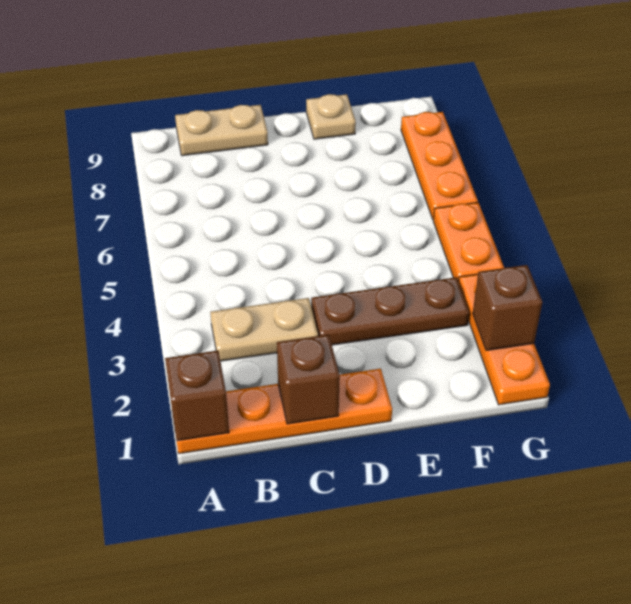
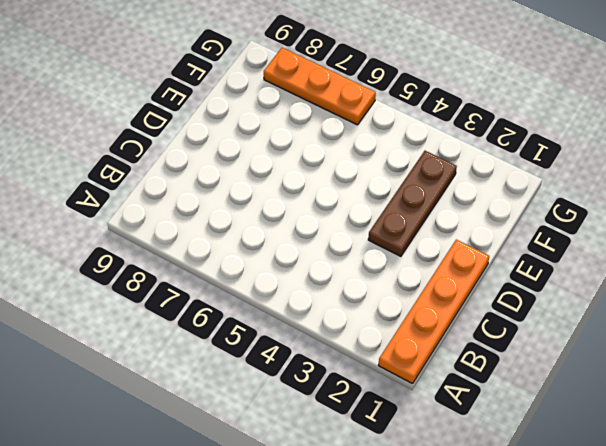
none -> tan 1x2 plate [210,298,318,361]
none -> tan 1x2 plate [175,105,268,156]

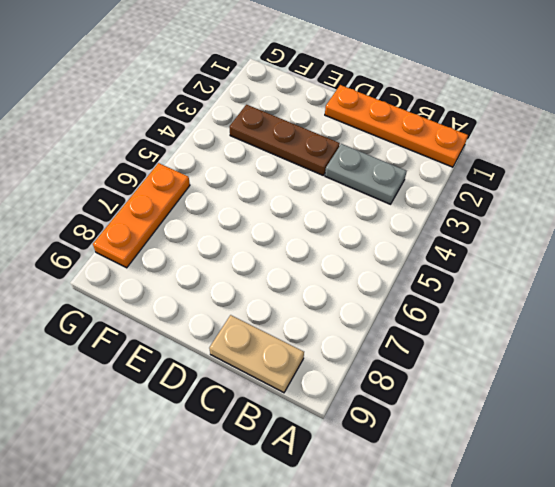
grey 1x2 plate [325,144,407,204] -> tan 1x2 plate [210,298,318,361]
none -> tan 1x1 plate [306,94,356,139]
none -> orange 1x3 plate [459,274,550,405]

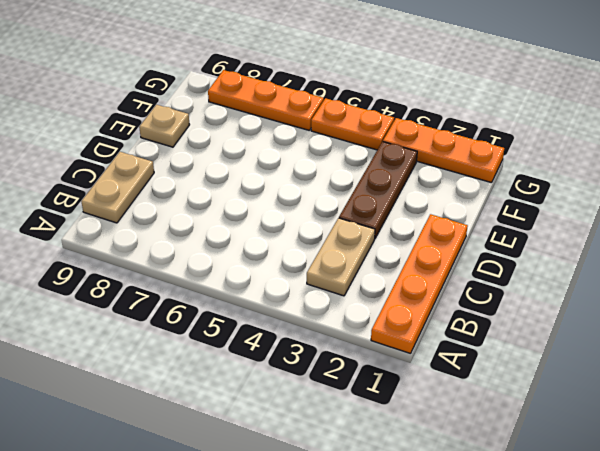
none -> brown 1x1 brick [165,351,229,441]
none -> brown 1x1 brick [277,335,340,424]

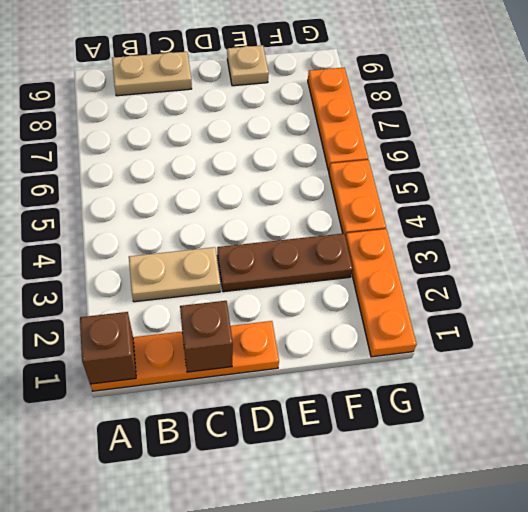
none -> brown 1x1 brick [473,265,542,351]

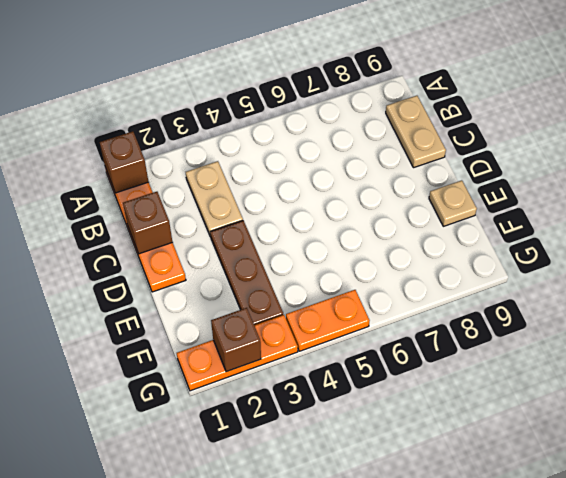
none -> orange 1x3 plate [401,112,478,219]

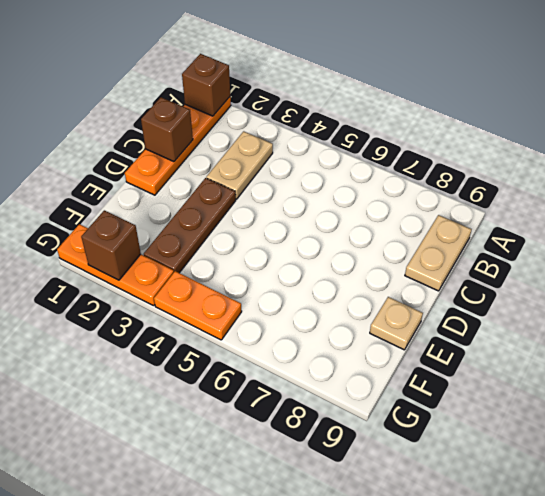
none -> orange 1x3 plate [401,112,478,219]

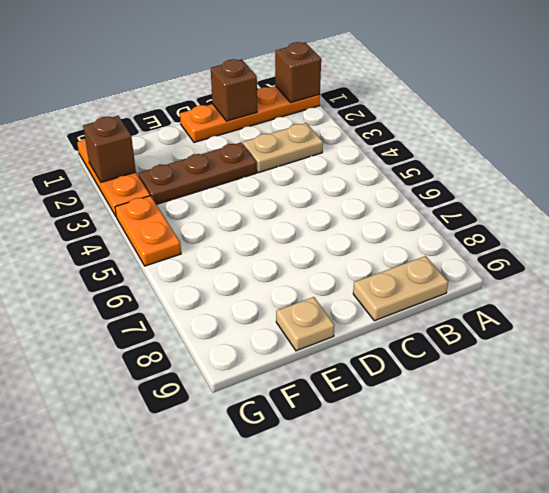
none -> orange 1x3 plate [401,112,478,219]

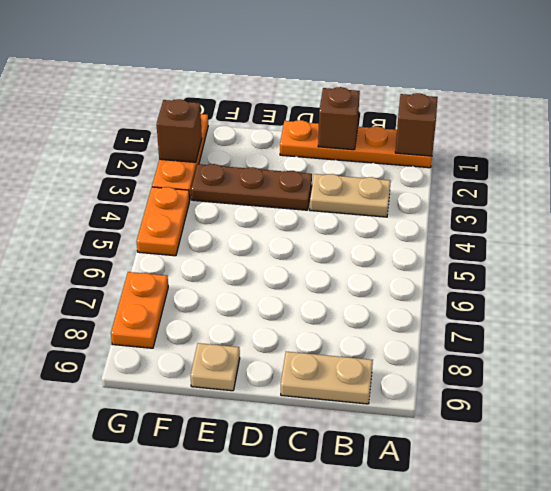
orange 1x2 plate [111,272,168,348] -> orange 1x3 plate [401,112,478,219]

